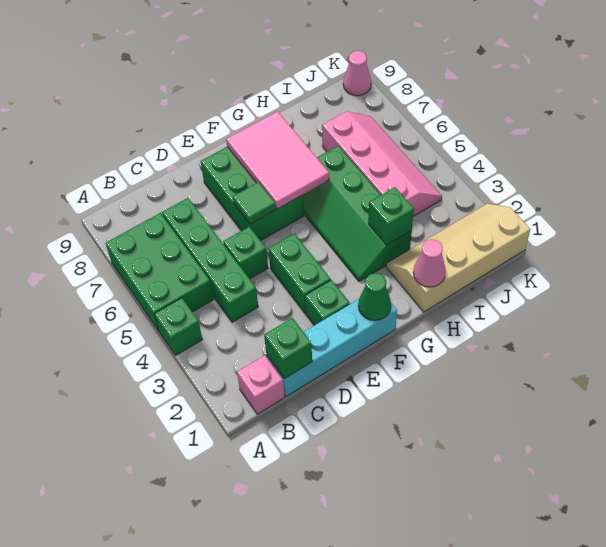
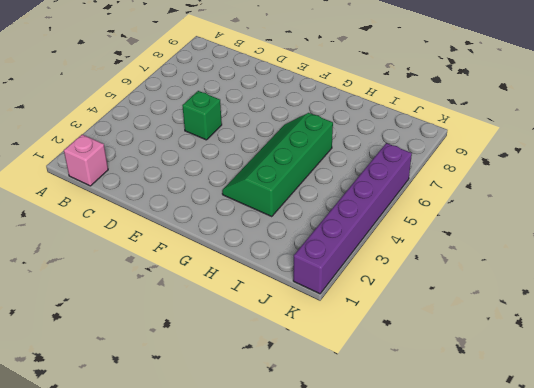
purple 1x6 brick [293,143,412,294] -> tan 2x4 slope [386,204,530,312]
none -> green 1x1 brick [154,298,202,355]
none -> green 2x3 brick [106,213,214,331]
none -> cyan 1x4 brick [266,299,397,396]

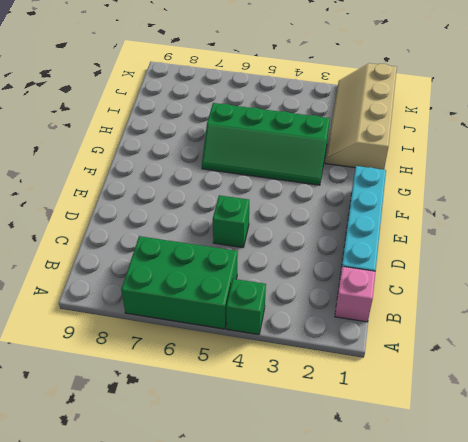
none -> green 1x4 brick [162,198,258,322]
none -> green 1x1 brick [305,280,350,325]
none -> green 1x2 brick [268,234,331,313]

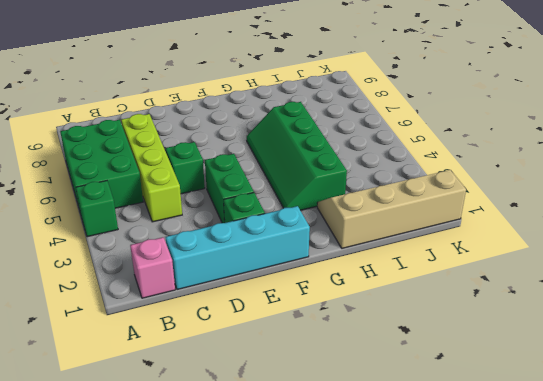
lime 1x4 brick [121,114,182,222] -> green 1x4 brick [162,198,258,322]
none -> green 2x3 brick [201,147,304,241]
none -> pink 2x4 slope [322,111,442,216]
none -> pink 1x1 cone [343,51,371,96]

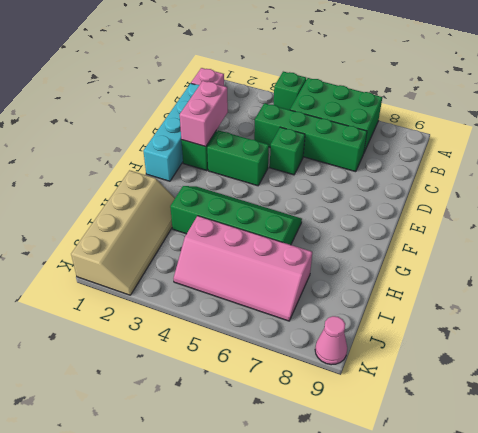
pink 1x2 brick [180,81,228,147] -> none
none -> green 2x3 brick [201,147,304,241]
none -> green 1x1 brick [264,318,312,379]
none -> green 1x1 tile [233,182,276,224]

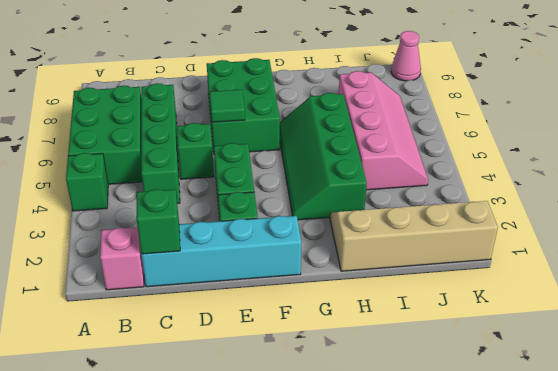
none -> green 1x1 cone [358,273,391,321]
none -> pink 2x3 tile [226,112,329,209]
none -> pink 1x1 cone [413,239,446,287]

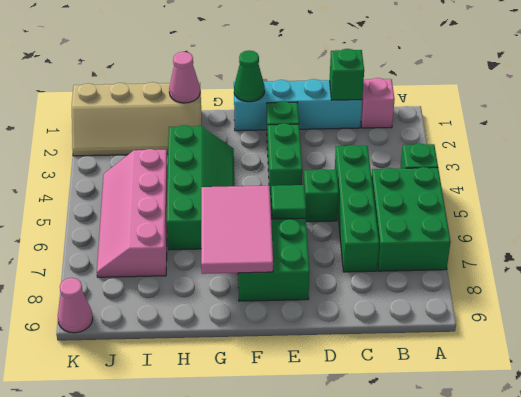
none -> green 1x1 brick [368,187,414,245]

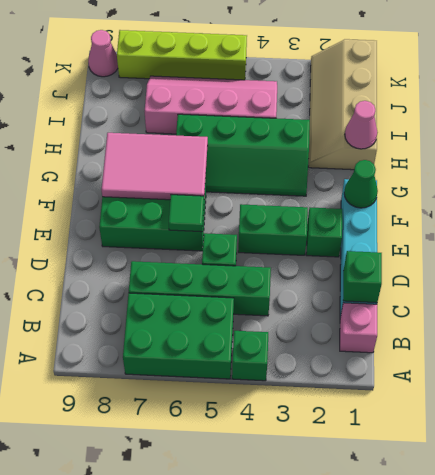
lime 1x4 brick [117,30,247,80] -> none
none -> green 1x1 brick [368,187,414,245]

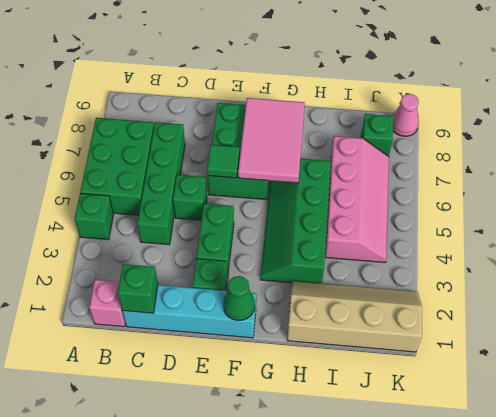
green 1x1 brick [361,114,393,156] -> green 1x1 brick moved to [368,187,414,245]
none -> pink 1x1 cone [413,239,446,287]

